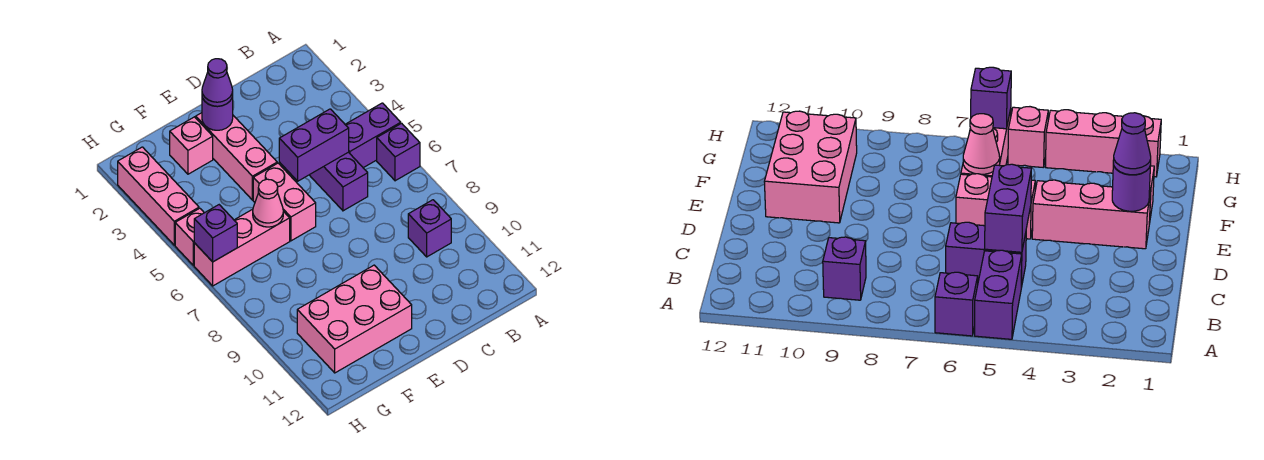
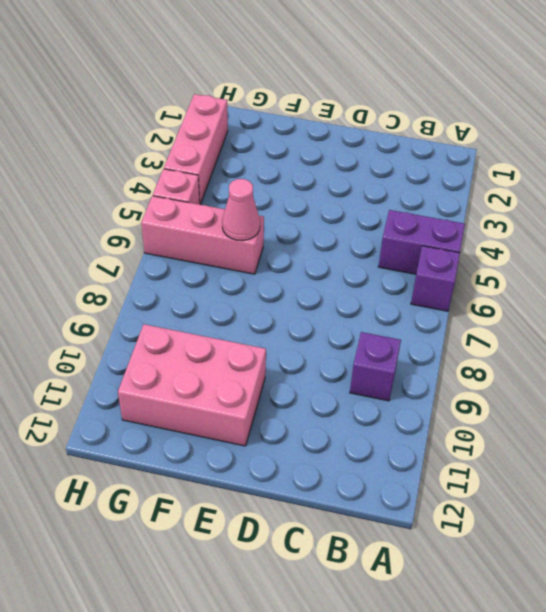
none -> purple 1x2 brick [310,152,368,211]
none -> pink 1x3 brick [196,113,277,200]
none -> pink 1x2 brick [253,163,316,241]

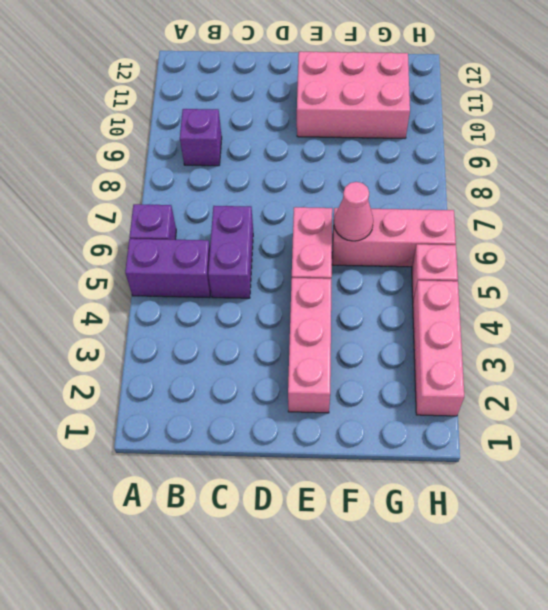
none -> pink 1x1 brick [170,117,213,174]
none -> purple 1x2 brick [279,109,349,181]
none -> purple 1x1 round brick [202,96,233,130]

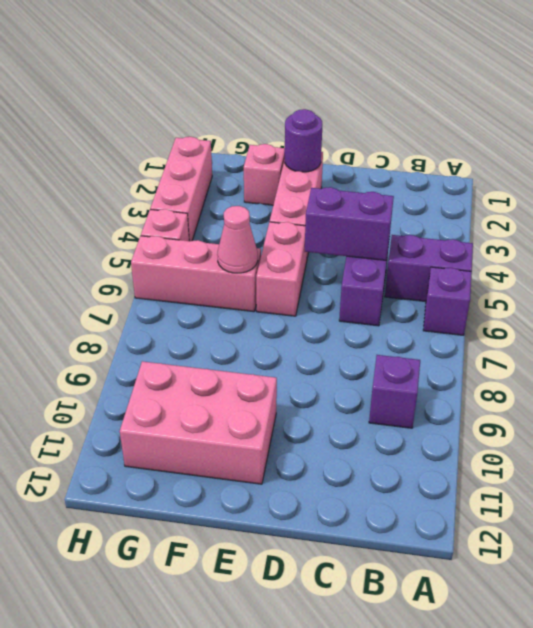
none -> purple 1x1 brick [194,205,237,262]
none -> purple 1x1 cone [202,59,233,106]

